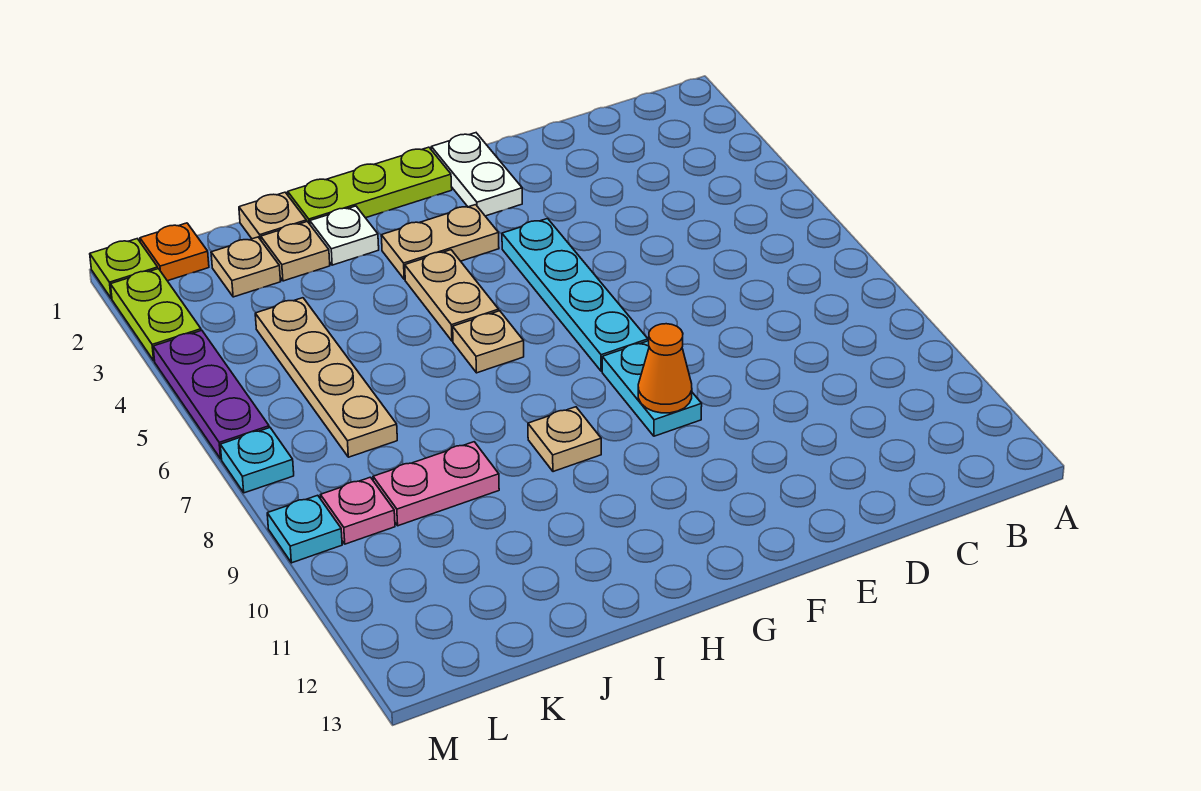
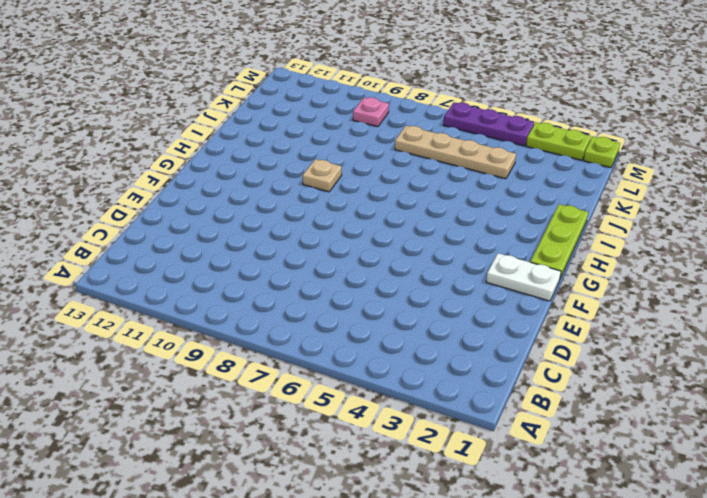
none -> cyan 1x4 plate [502,219,648,371]
none -> cyan 1x2 plate [602,341,702,436]
none -> tan 1x2 plate [381,205,499,279]

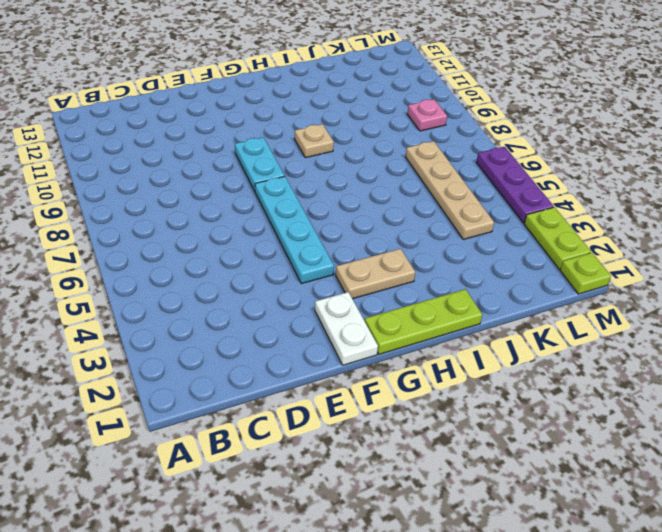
none -> tan 1x2 plate [405,250,499,341]
none -> tan 1x1 plate [453,311,524,373]
none -> white 1x1 plate [310,206,379,265]

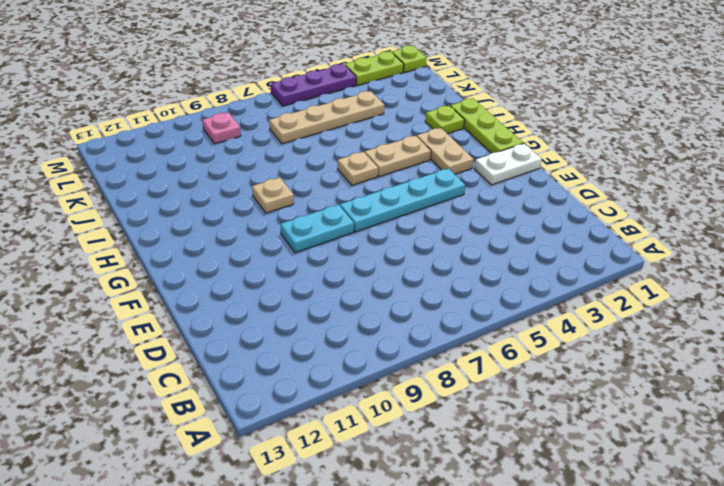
lime 1x1 plate [425,106,464,134] -> white 1x1 plate [310,206,379,265]
none -> tan 1x1 plate [239,192,307,240]
none -> tan 1x1 plate [261,221,330,281]
none -> pink 1x2 plate [373,442,499,526]

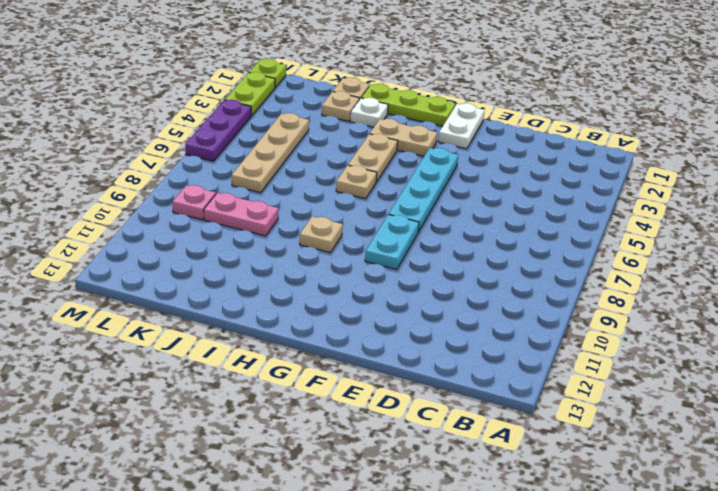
none -> tan 1x1 plate [211,237,281,297]
none -> orange 1x1 plate [140,223,209,281]
none -> cyan 1x1 plate [220,428,294,493]

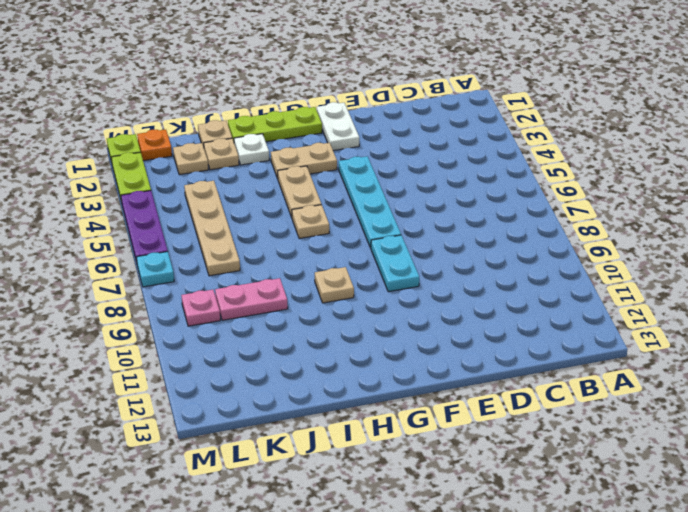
none -> cyan 1x1 plate [267,495,342,563]
none -> orange 1x1 cone [638,324,692,413]

